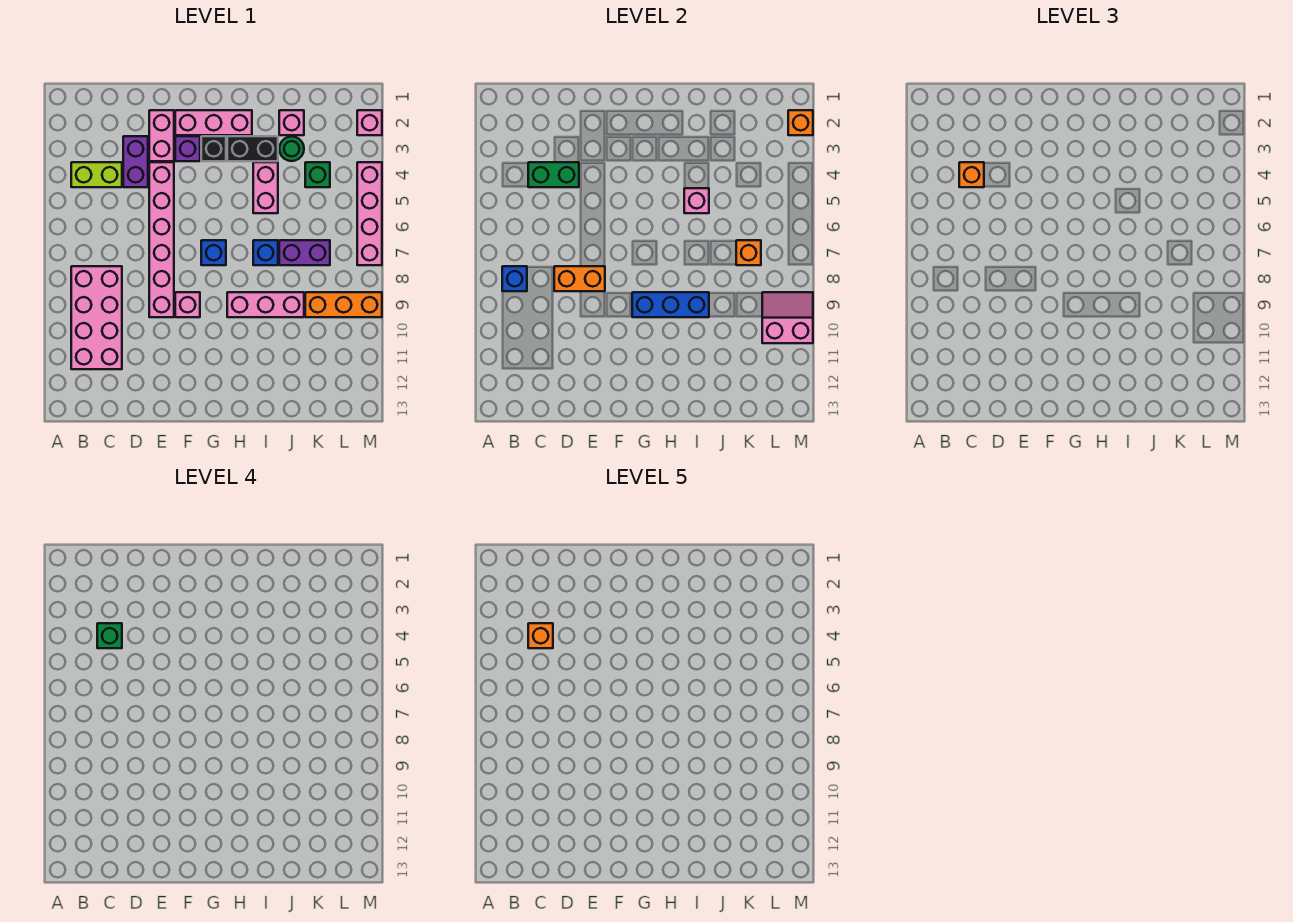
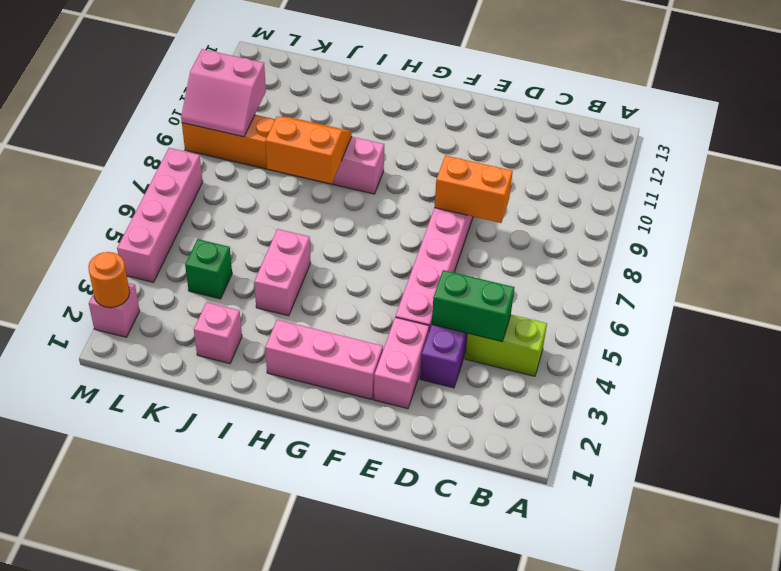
orange 2x2 slope [265,117,352,184] -> blue 1x3 brick [632,292,709,317]
orange 1x1 round brick [88,252,130,308] -> orange 1x1 brick [788,110,813,135]
none -> pink 2x4 brick [71,266,122,369]
none -> purple 1x1 brick [175,136,200,161]
none -> pink 1x1 brick [175,292,200,317]
none -> black 1x1 brick [201,136,226,161]

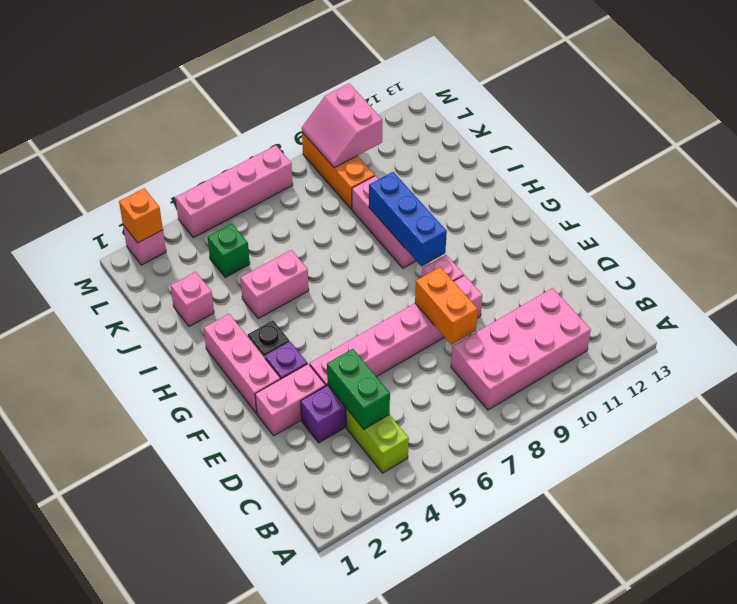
none -> blue 1x1 brick [201,240,226,265]
none -> black 1x2 brick [227,136,278,161]
none -> blue 1x1 brick [253,240,278,265]
none -> green 1x1 round brick [279,136,304,161]

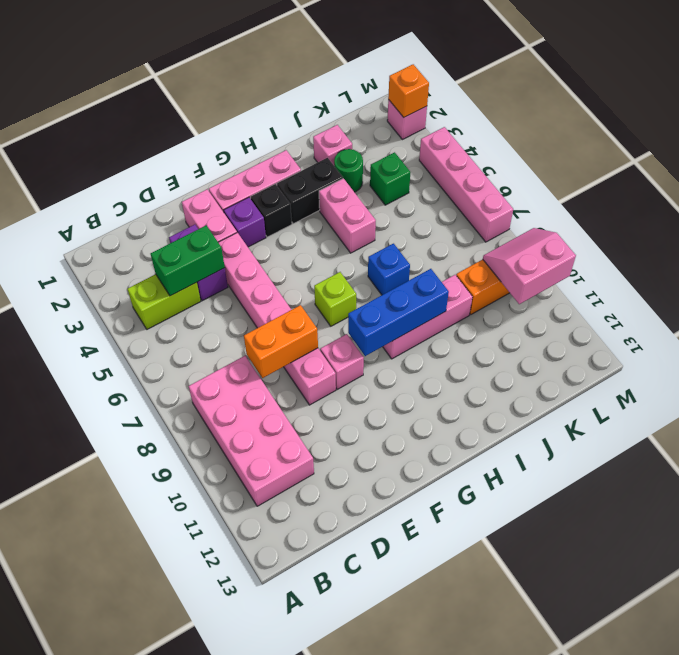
lime 1x1 brick [314,272,356,326] -> blue 1x1 brick [201,240,226,265]
none -> purple 1x2 brick [279,240,330,265]
none -> blue 1x1 brick [502,266,527,291]
none -> pink 1x1 brick [684,188,709,213]
none -> orange 1x1 brick [736,240,761,265]

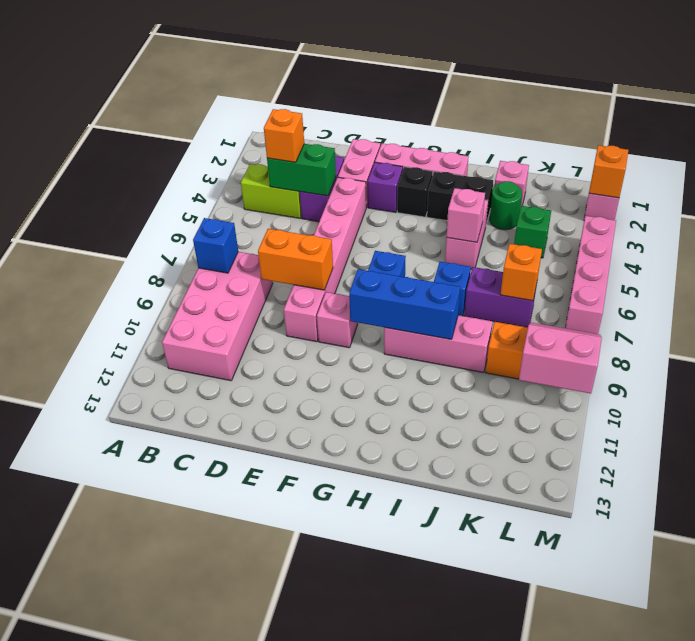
none -> green 1x1 brick [97,623,122,648]
none -> orange 1x1 brick [528,623,553,648]

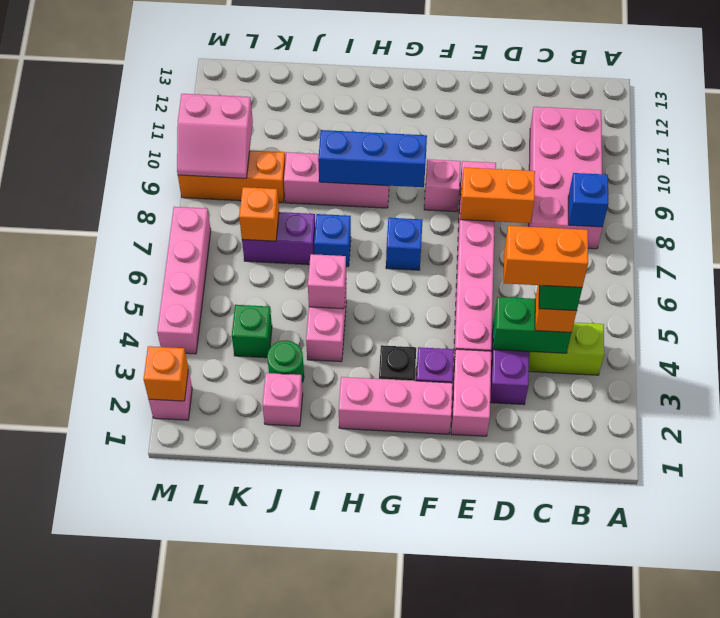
orange 1x2 brick [504,226,588,287] -> orange 1x1 brick [528,623,553,648]
none -> black 1x2 brick [227,136,278,161]

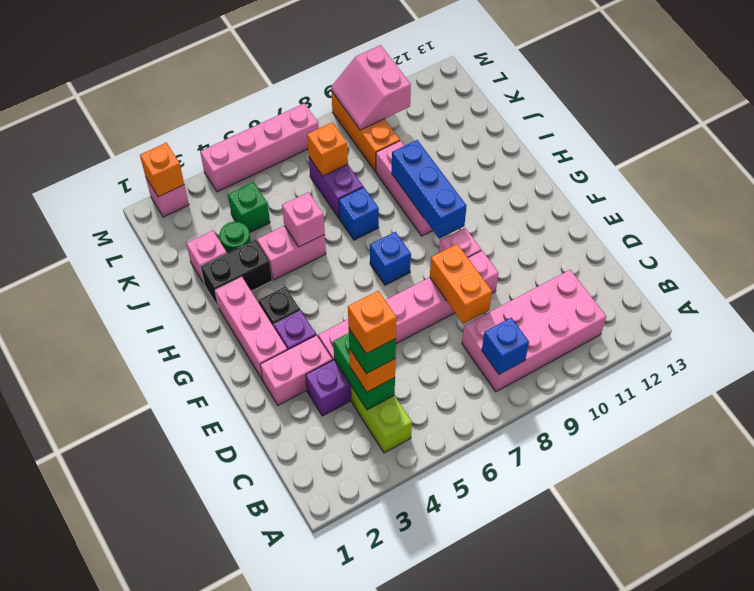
black 1x2 brick [201,240,272,308] -> black 1x2 brick turned to [227,136,278,161]

